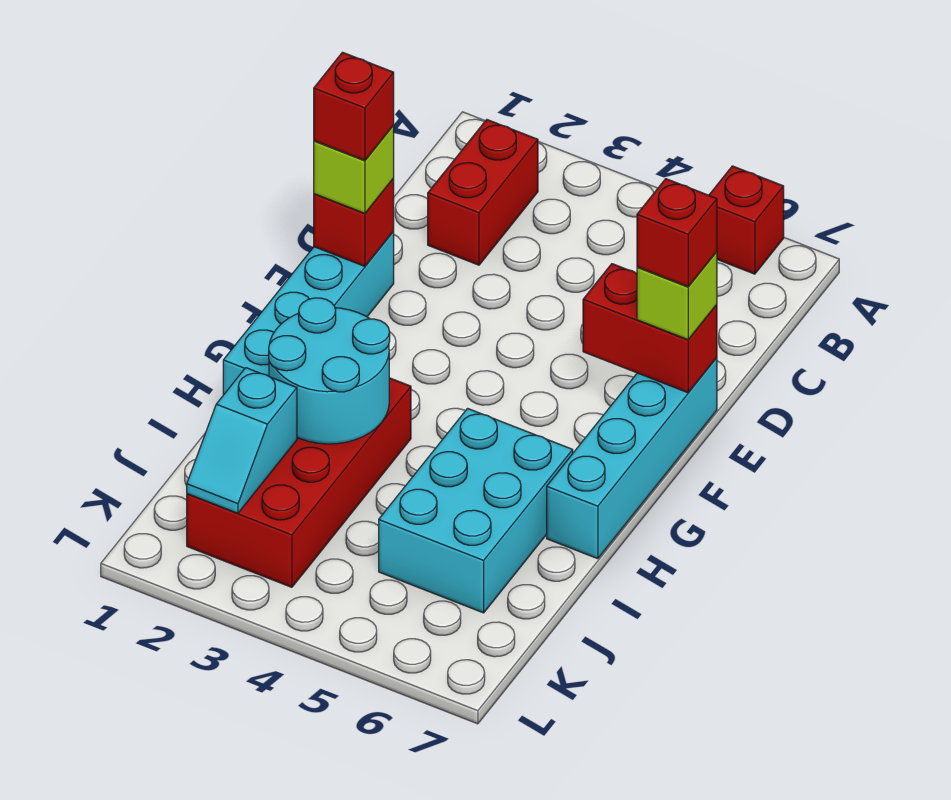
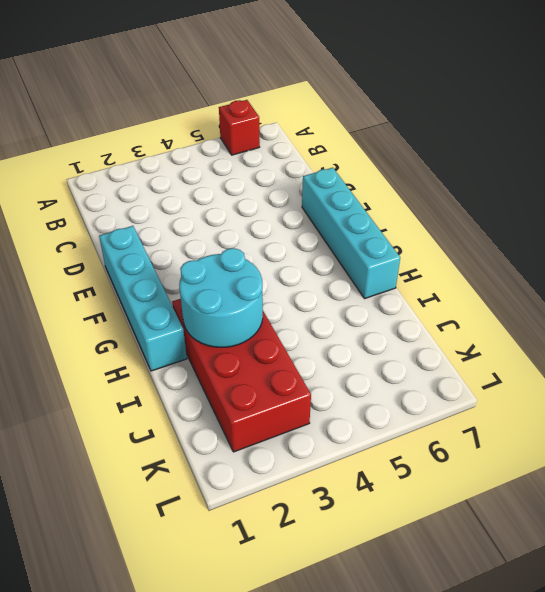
none -> red 1x2 brick [428,120,538,265]
none -> cyan 2x3 brick [379,408,573,613]
none -> red 1x1 brick [314,179,394,266]

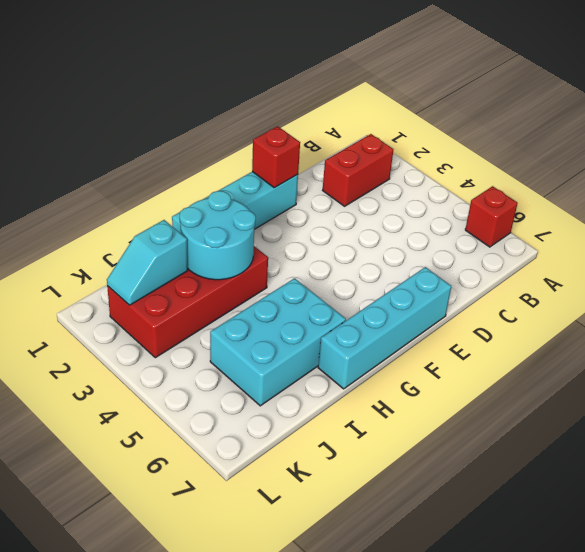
none -> red 1x2 brick [583,264,717,393]
none -> lime 1x1 brick [314,126,394,213]
none -> lime 1x1 brick [637,252,717,340]

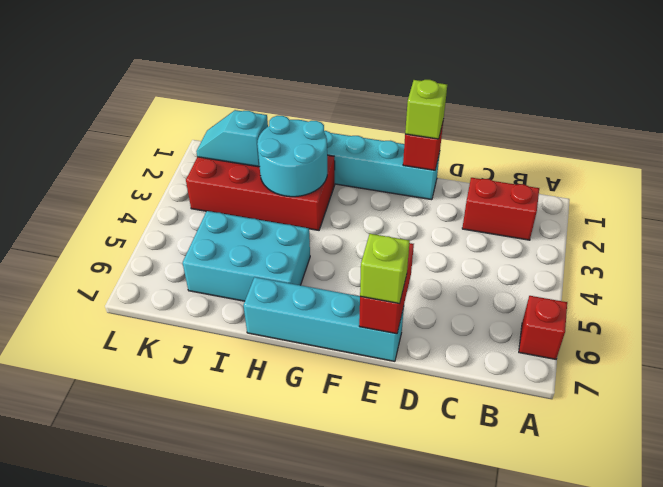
none -> red 1x1 brick [314,52,394,160]
none -> red 1x1 brick [637,179,717,287]

